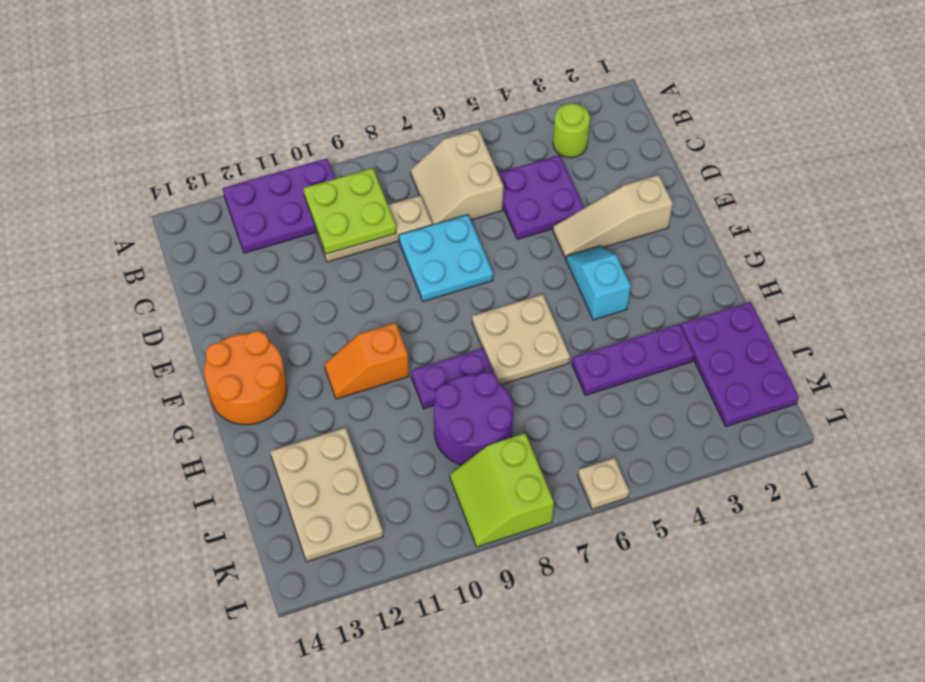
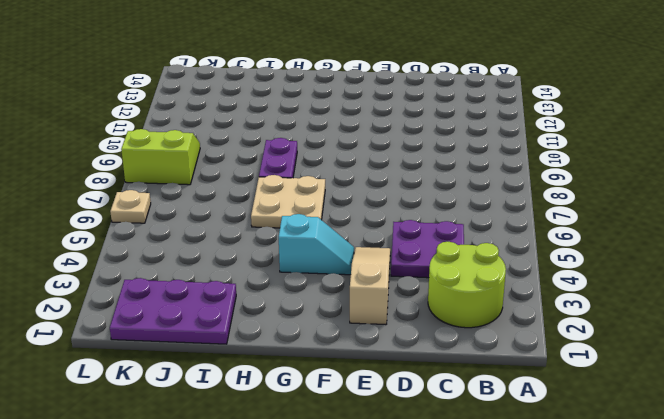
lime 2x2 round brick [428,242,506,328] -> lime 1x1 round brick [553,103,590,158]
none -> purple 2x3 plate [223,158,335,253]
none -> tan 2x2 slope [411,129,503,225]
none -> tan 1x3 plate [316,196,432,262]

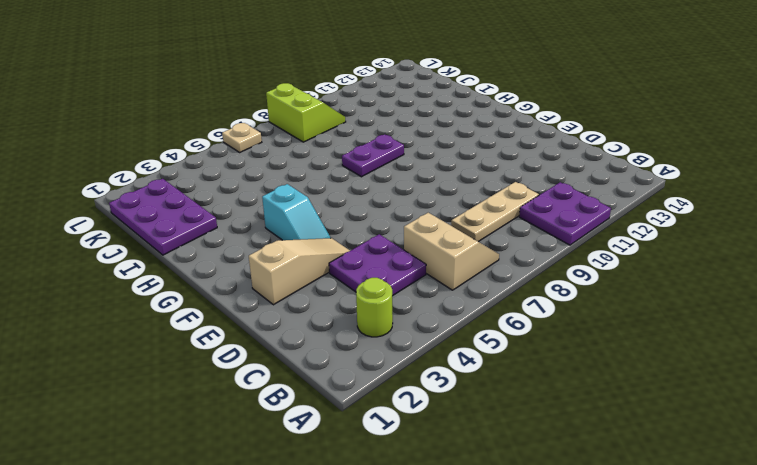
purple 2x2 plate [519,182,611,245] -> purple 2x3 plate [223,158,335,253]
none -> cyan 2x2 plate [399,215,493,302]
none -> orange 2x2 round brick [204,331,287,425]
none -> tan 2x2 plate [472,295,570,385]

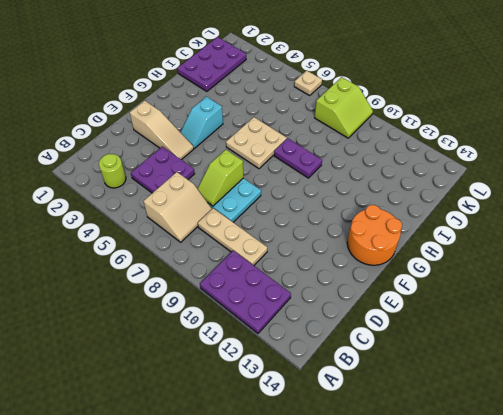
lime 1x2 slope [198,150,243,206] -> none
none -> orange 1x2 slope [324,323,409,399]
none -> purple 1x3 plate [572,324,694,395]
none -> purple 2x2 round brick [434,372,513,465]

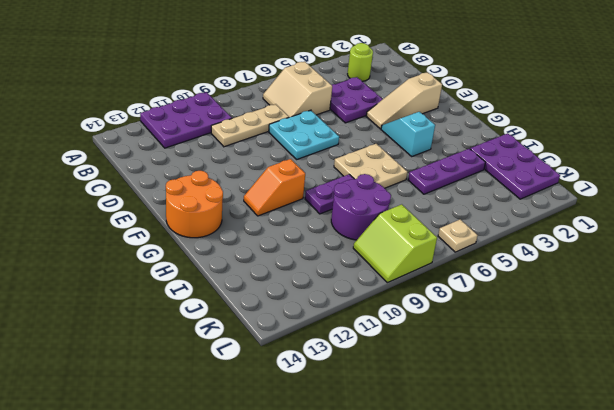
none -> tan 2x3 plate [270,428,383,562]
none -> lime 2x2 plate [303,168,396,254]

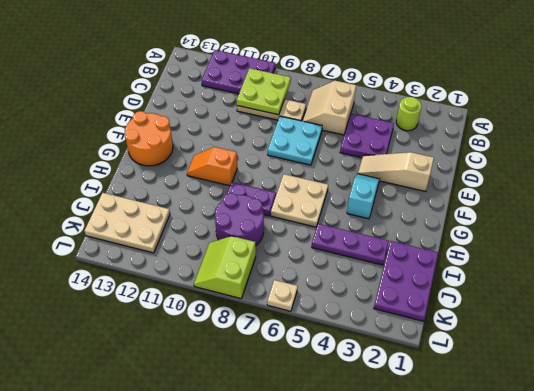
tan 2x3 plate [84,193,170,253] -> tan 2x3 plate turned to [270,428,383,562]

